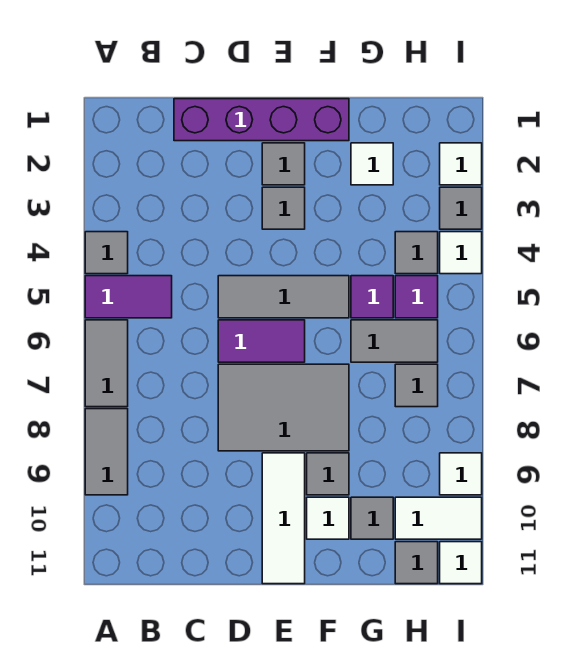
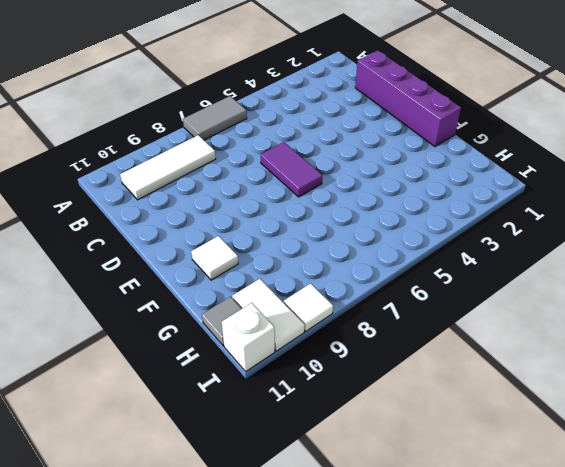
white 1x3 tile [120,135,216,200] -> white 1x3 tile moved to [262,453,305,584]
white 1x1 brick [222,303,275,372] -> white 1x1 tile [440,542,482,584]
none -> grey 1x1 tile [85,232,128,274]
none -> purple 1x2 tile [85,276,172,318]
none -> grey 1x2 tile [85,409,128,495]

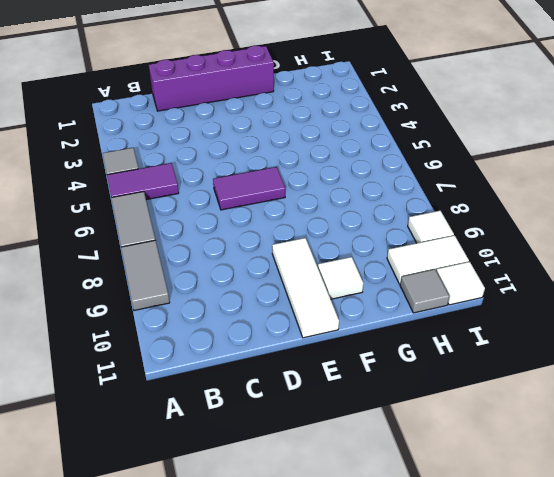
none -> grey 1x3 tile [218,276,349,318]
none -> grey 2x3 tile [218,364,349,451]
none -> grey 1x1 tile [262,143,305,185]

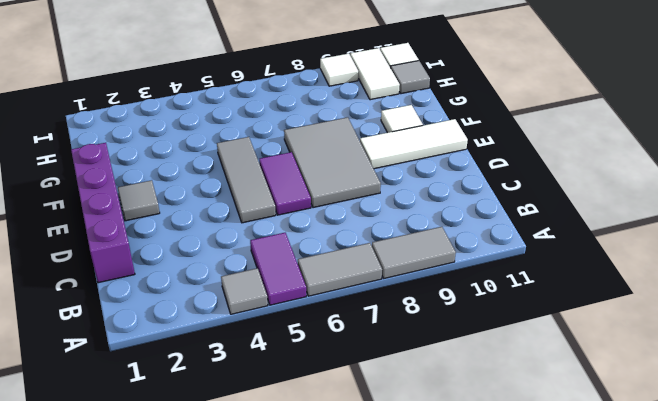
none -> grey 1x1 tile [262,187,305,229]
none -> grey 1x1 tile [307,453,349,495]
none -> white 1x1 tile [351,143,393,185]

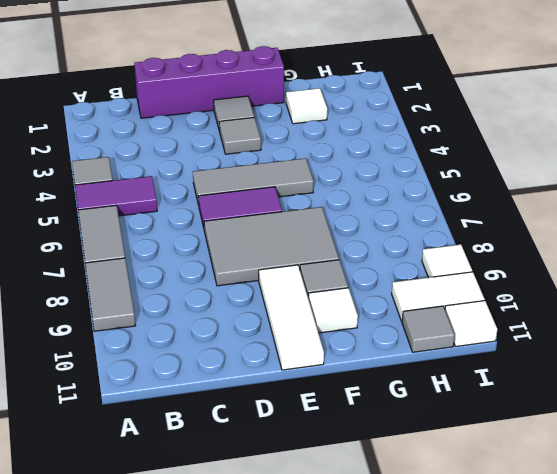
none -> purple 1x1 tile [351,276,393,318]
none -> grey 1x2 tile [351,320,438,362]
none -> grey 1x1 tile [351,497,393,539]

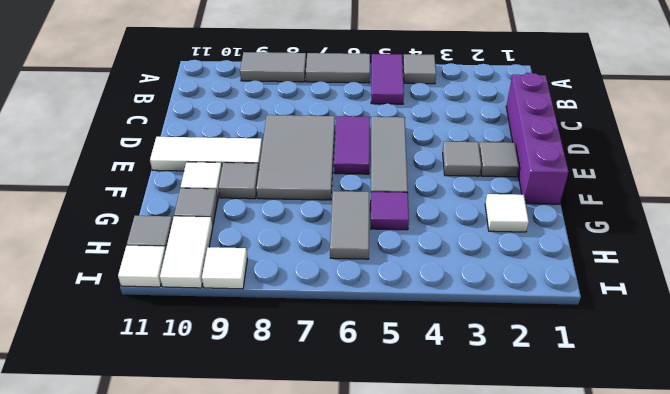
none -> grey 1x1 tile [395,232,438,274]
none -> purple 1x1 tile [395,276,438,318]
none -> grey 1x1 tile [395,364,438,407]

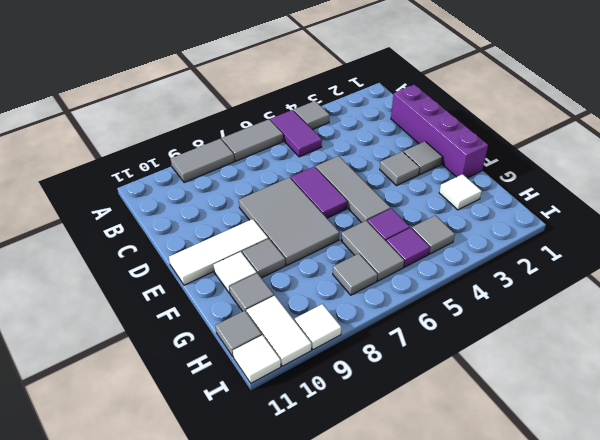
none -> white 1x1 tile [440,143,482,185]
none -> grey 1x1 tile [440,187,482,229]
none -> white 1x1 tile [440,232,482,274]

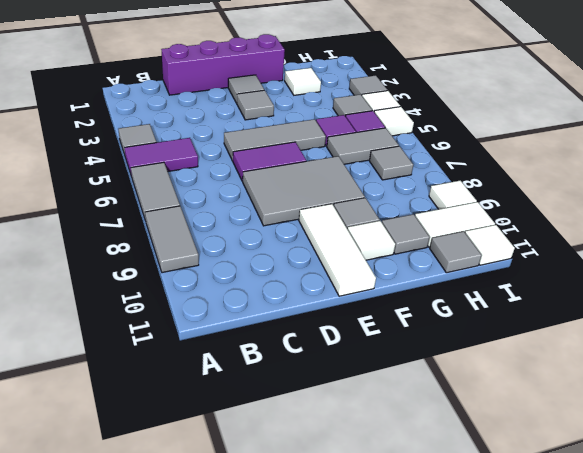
white 1x1 tile [374,107,414,136] -> white 1x1 tile moved to [440,143,482,185]

